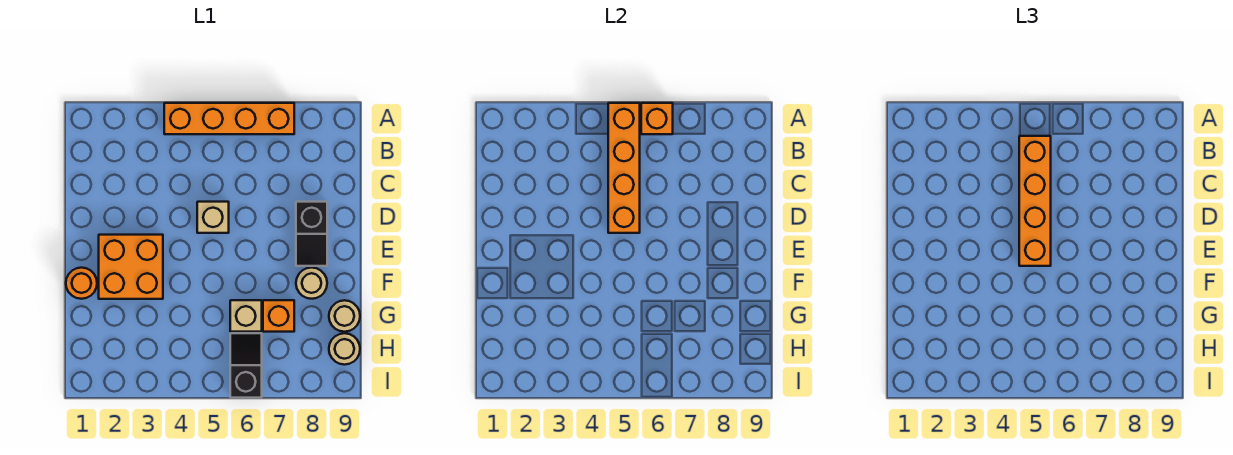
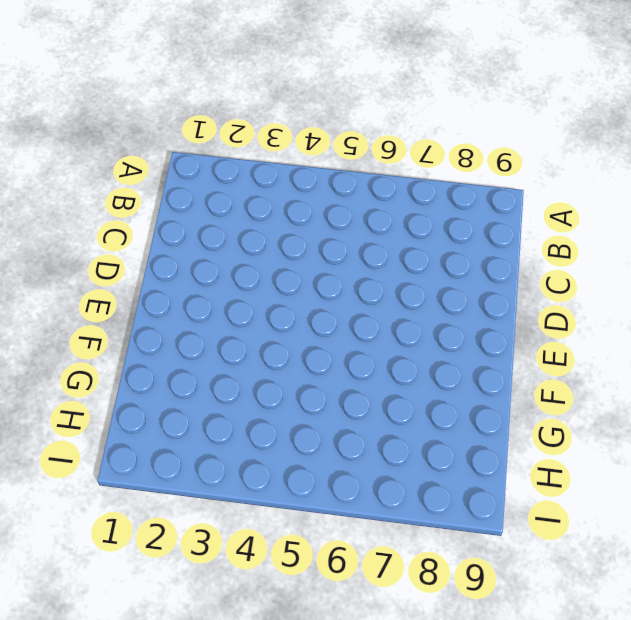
none -> orange 1x4 brick [164,103,294,134]
none -> tan 1x1 brick [197,202,229,233]
none -> black 1x2 slope [296,202,327,266]

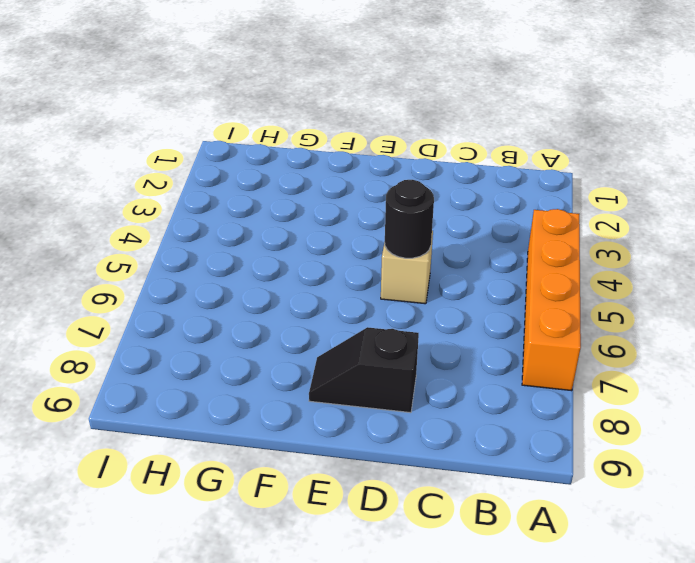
black 1x1 round brick [385,180,434,258] -> orange 1x4 brick [608,103,640,233]
none -> orange 2x2 brick [99,235,163,299]
none -> orange 1x1 round brick [66,268,97,299]
none -> tan 1x1 round brick [296,268,327,299]

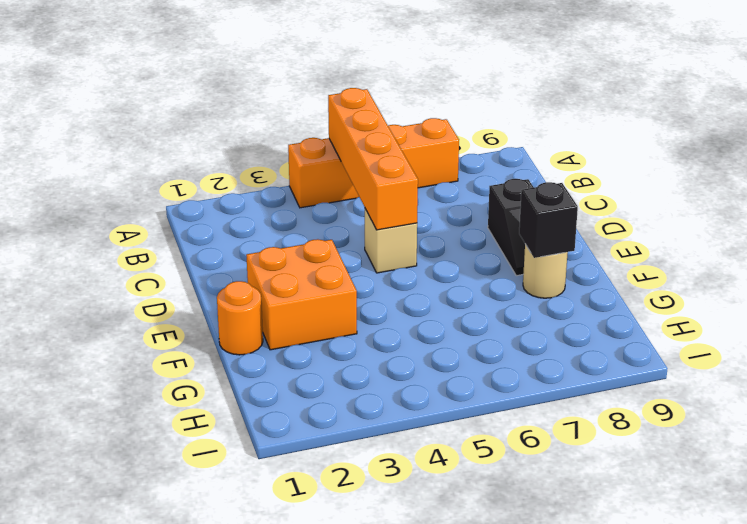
black 1x1 brick [519,182,578,258] -> none
none -> tan 1x1 brick [230,300,262,332]
none -> orange 1x1 brick [263,300,294,332]
none -> tan 1x1 round brick [329,300,360,332]

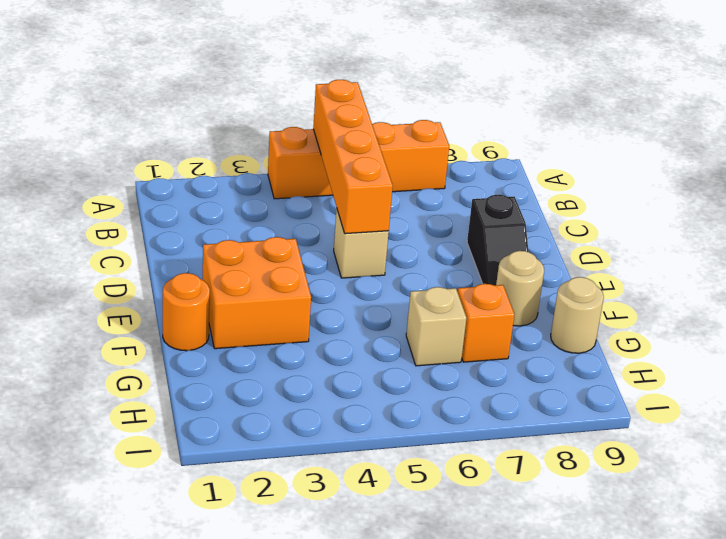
none -> black 1x2 slope [230,333,262,398]
none -> tan 1x1 round brick [329,333,360,365]
none -> orange 1x1 brick [641,103,673,134]

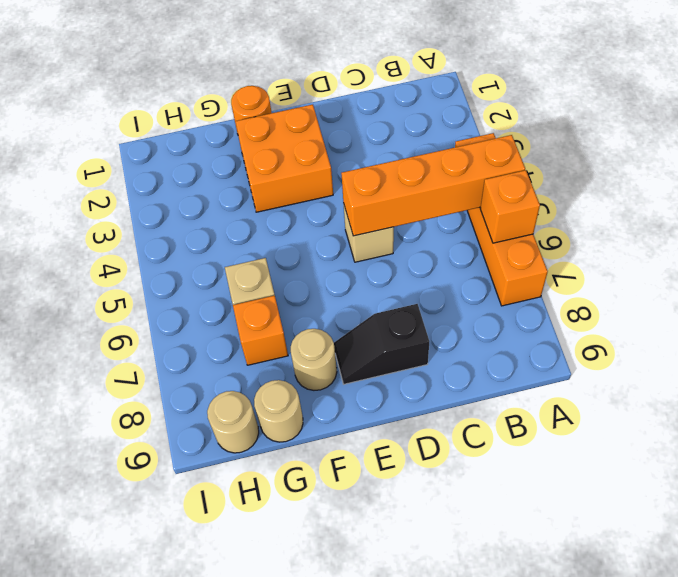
none -> black 1x2 slope [230,333,262,398]
none -> orange 1x4 brick [1019,136,1051,266]

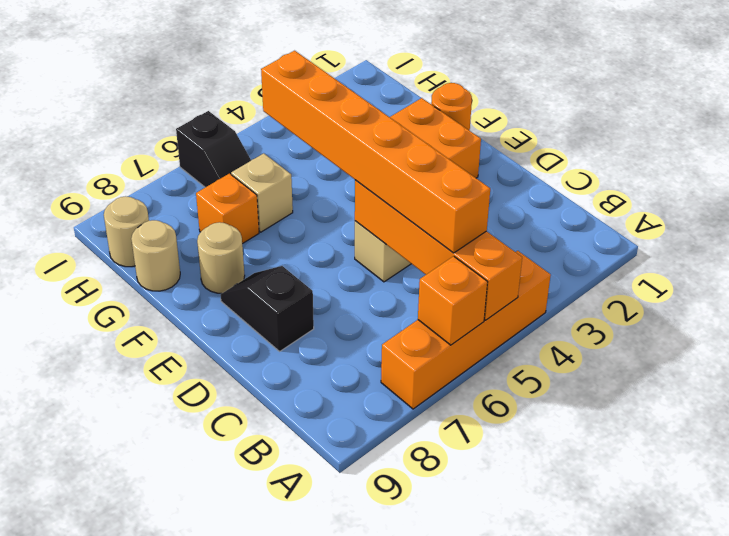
orange 1x6 brick [261,51,490,253] -> orange 1x4 brick [1019,136,1051,266]

